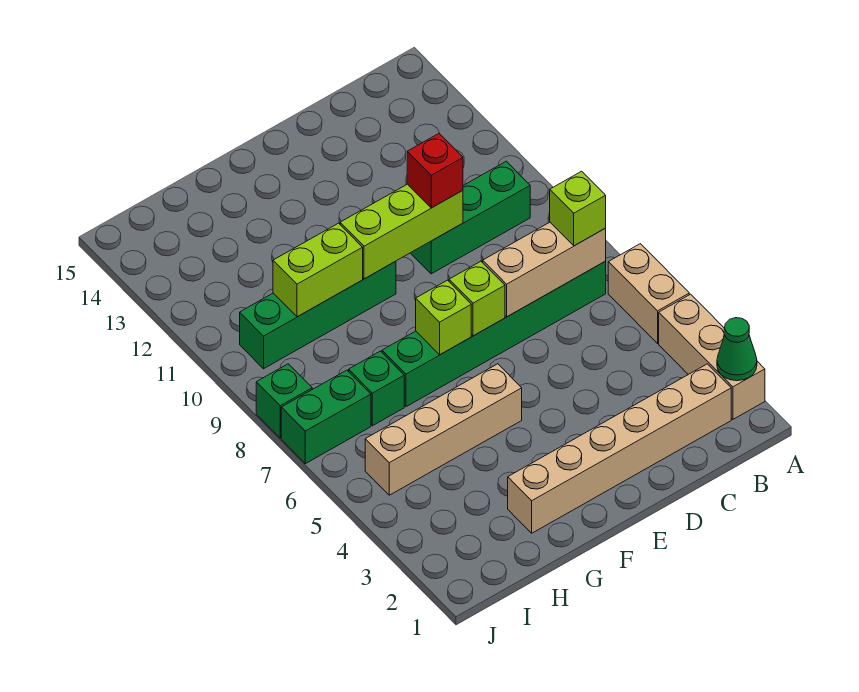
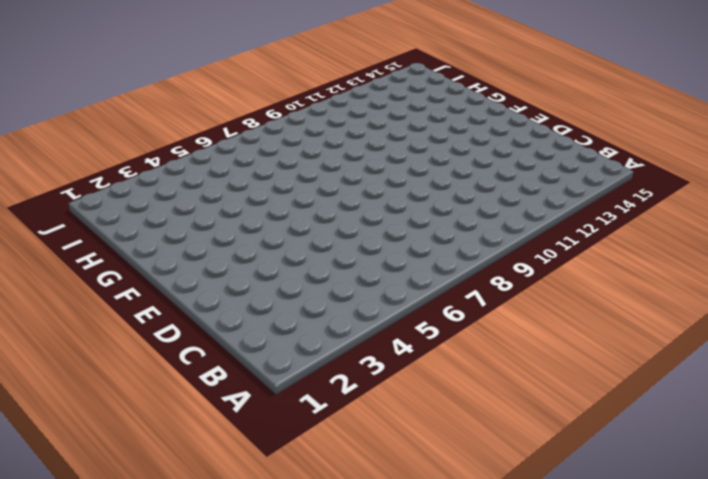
none -> tan 1x3 brick [659,294,765,419]
none -> tan 1x2 brick [608,244,689,343]
none -> tan 1x6 brick [508,364,731,533]

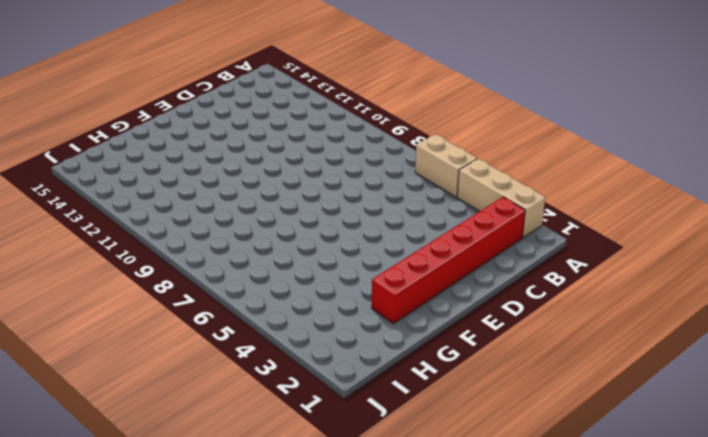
red 1x6 brick [372,197,525,324] -> tan 1x6 brick [508,364,731,533]
none -> green 1x6 brick [382,261,606,407]
none -> green 1x3 brick [411,161,530,274]
none -> tan 1x4 brick [365,364,522,495]

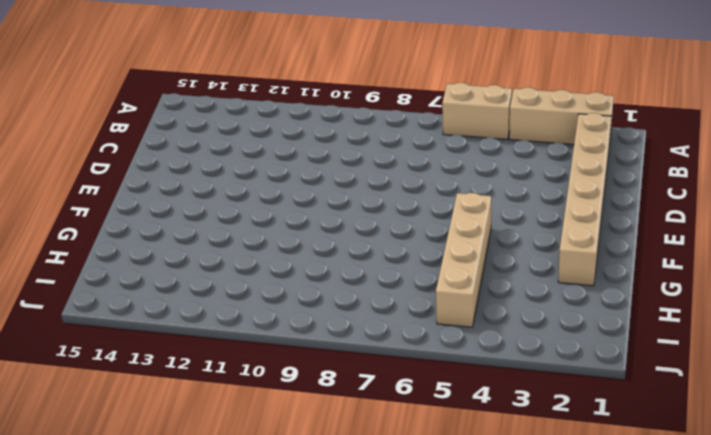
none -> green 1x6 brick [382,261,606,407]
none -> green 1x3 brick [411,161,530,274]
none -> green 1x4 brick [240,261,396,369]

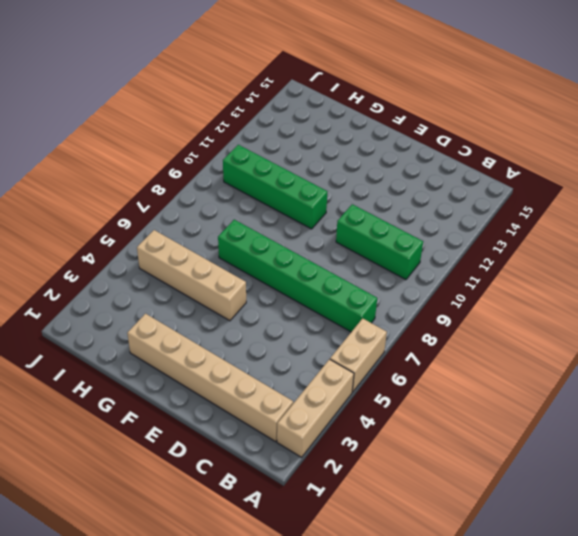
none -> green 1x1 brick [349,351,404,426]
none -> green 1x2 brick [281,370,371,464]
none -> green 1x1 brick [256,364,312,438]

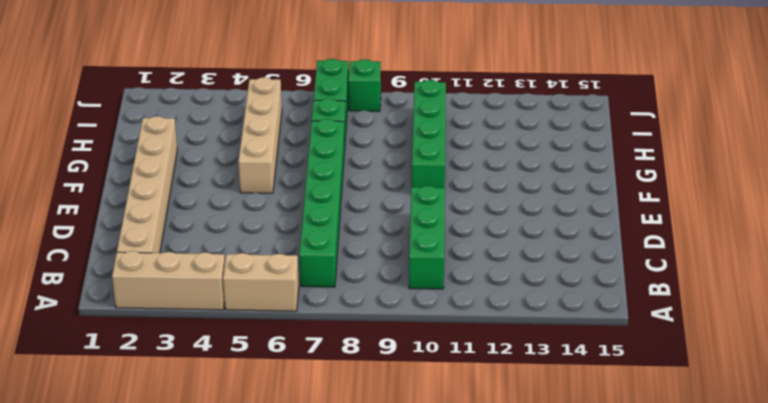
none -> green 1x1 cone [717,318,757,381]
none -> tan 1x3 brick [482,222,606,317]
none -> lime 1x3 brick [340,184,463,279]

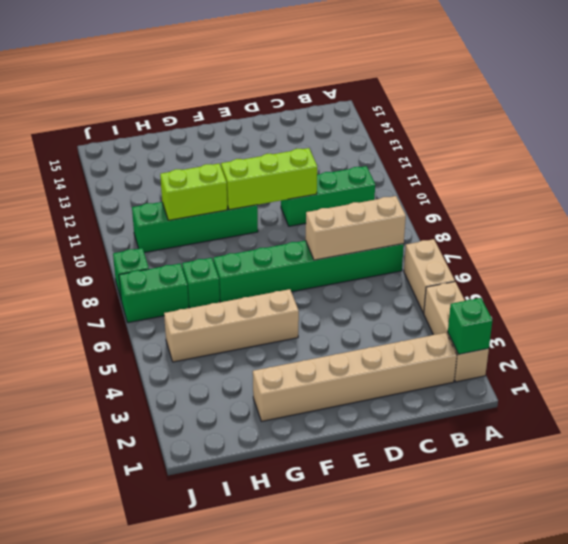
green 1x1 brick [448,298,492,354] -> green 1x1 cone [717,318,757,381]
none -> lime 1x1 brick [449,261,505,336]
none -> lime 1x1 brick [416,280,471,355]
none -> lime 1x1 brick [550,171,606,246]

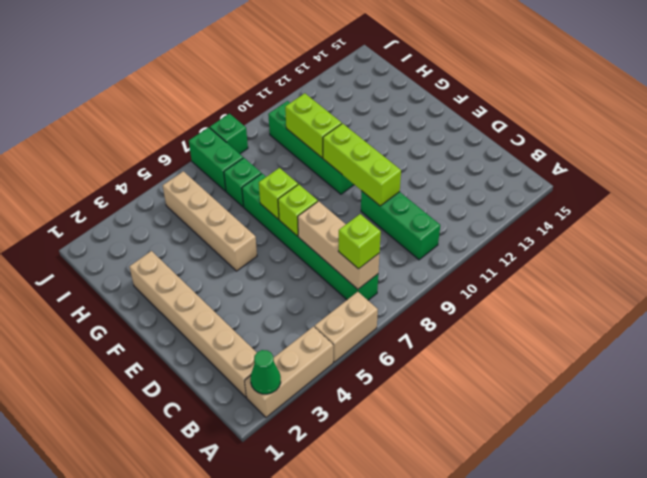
none -> red 1x1 brick [407,134,463,208]

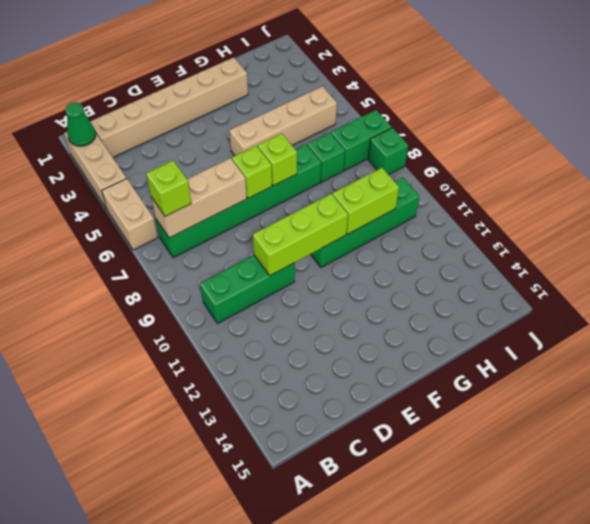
none -> red 1x1 brick [407,134,463,208]

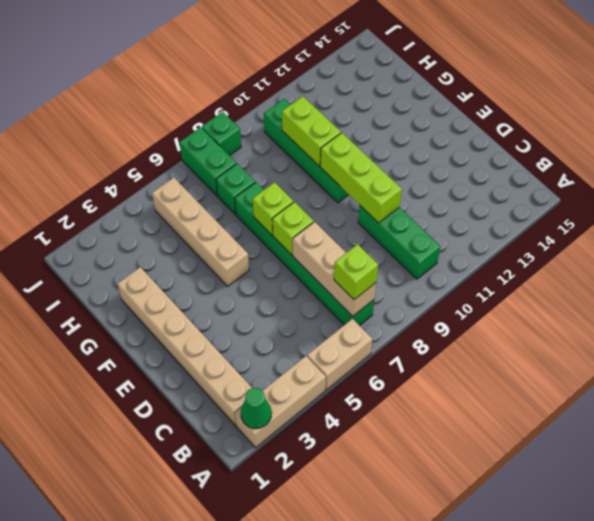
none -> red 1x1 brick [407,134,463,208]

